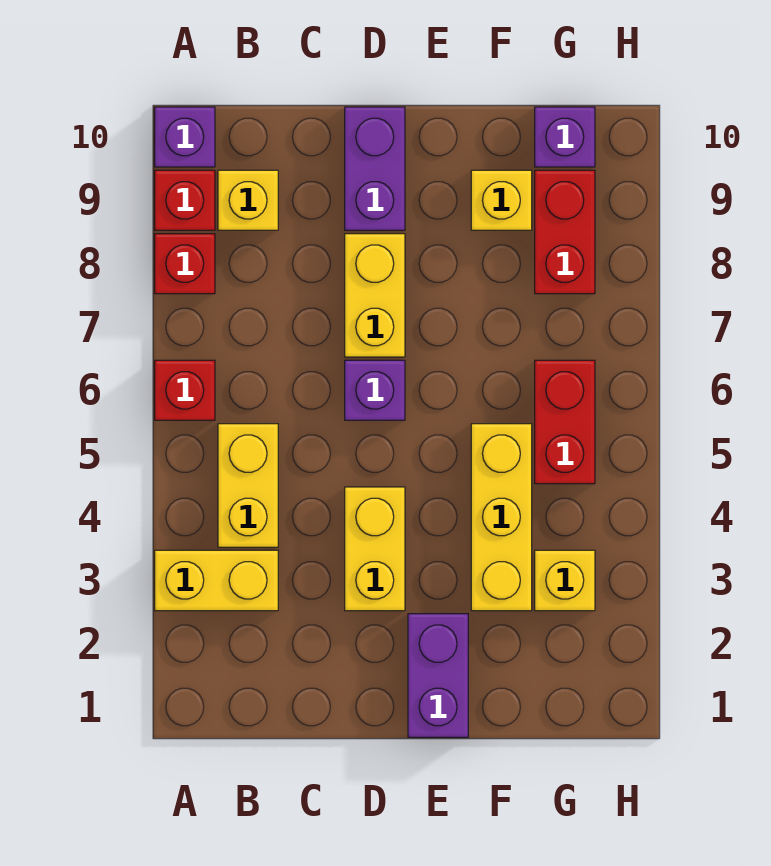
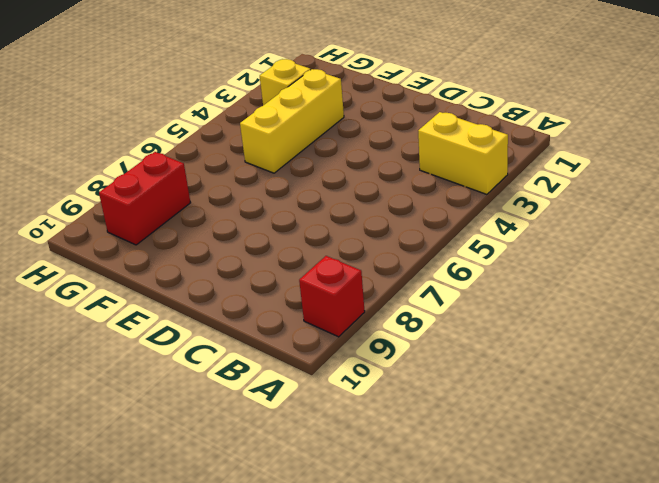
none -> red 1x1 brick [155,360,215,420]
none -> red 1x1 brick [155,234,215,294]
none -> purple 1x1 brick [155,107,215,167]

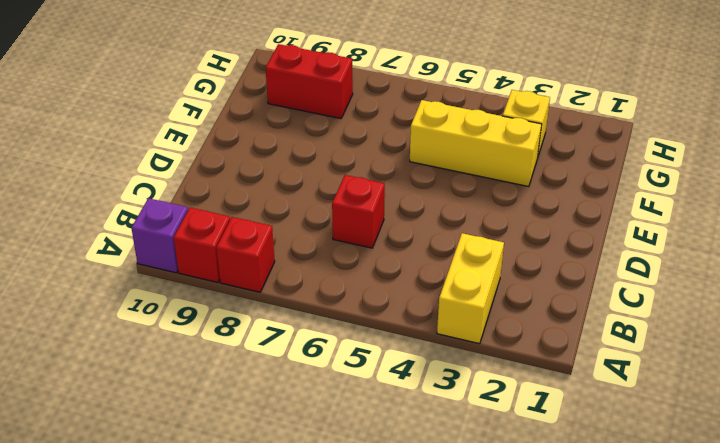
red 1x1 brick [332,175,385,248] -> red 1x1 brick moved to [155,360,215,420]
none -> yellow 1x2 brick [218,424,278,547]
none -> yellow 1x1 brick [218,170,278,230]
none -> yellow 1x2 brick [345,487,405,611]

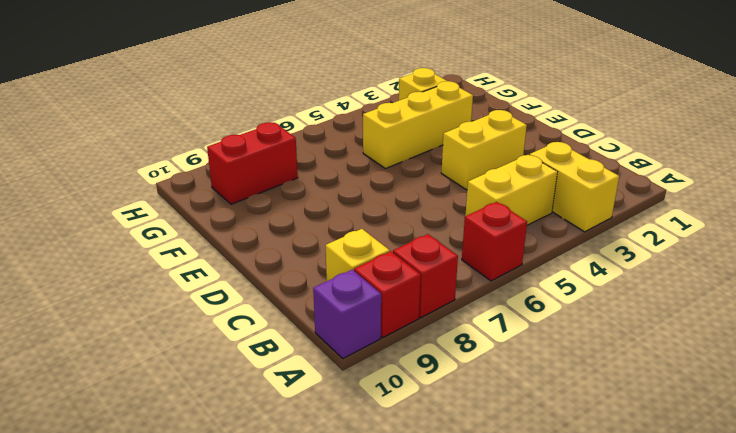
none -> purple 1x1 brick [345,360,405,420]
none -> yellow 1x2 brick [345,234,405,357]
none -> purple 1x2 brick [345,107,405,230]

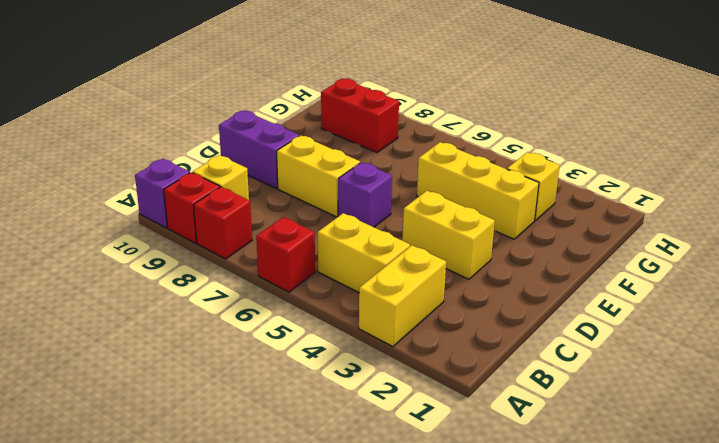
none -> purple 1x2 brick [408,614,468,737]
none -> yellow 1x1 brick [471,170,532,230]
none -> red 1x2 brick [535,360,595,484]

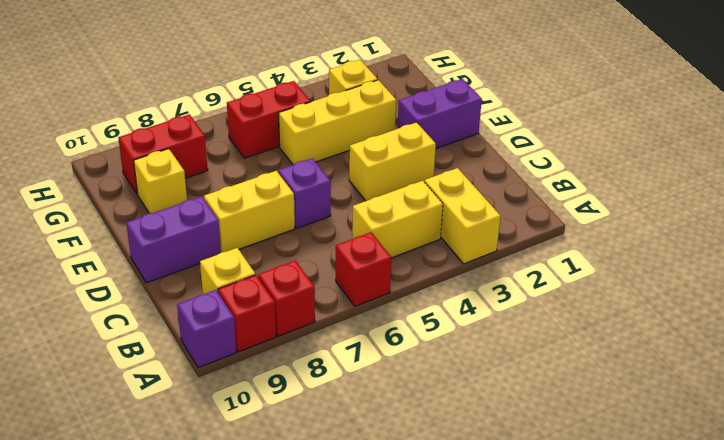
none -> purple 1x1 brick [535,107,595,167]

